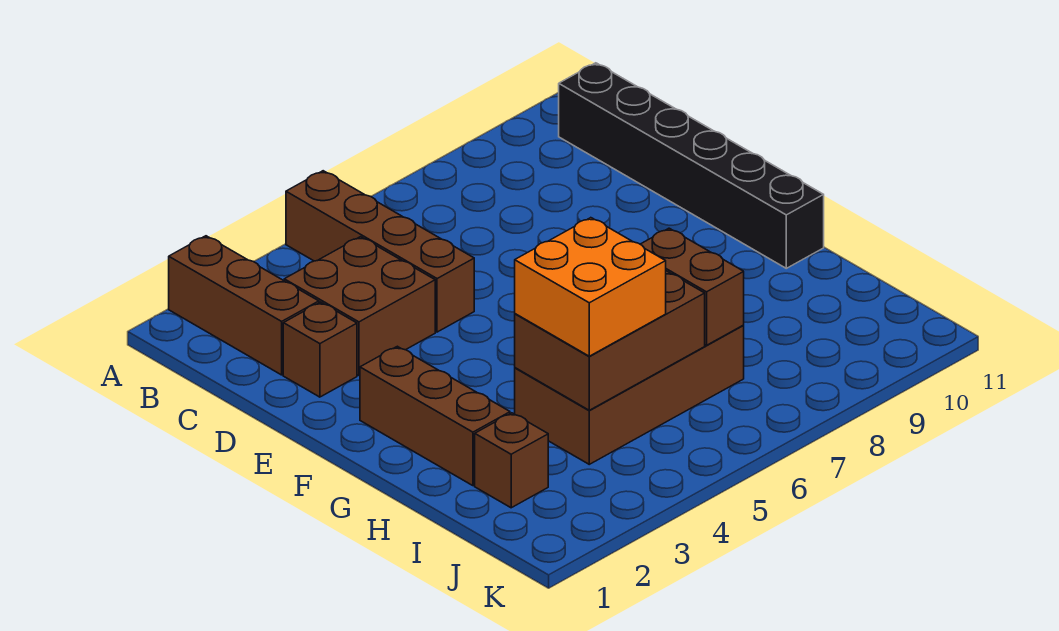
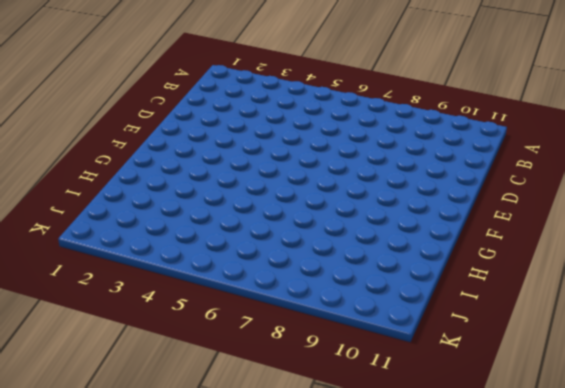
none -> brown 1x3 brick [169,236,319,375]
none -> brown 1x4 brick [286,171,474,332]

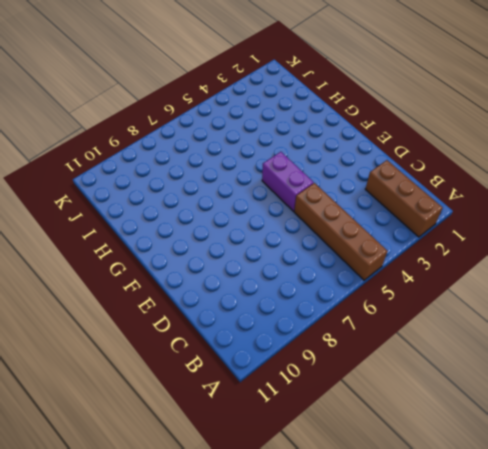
purple 1x2 brick [262,152,314,211] -> none
none -> black 1x6 brick [559,63,824,268]
none -> brown 2x2 brick [284,237,435,375]

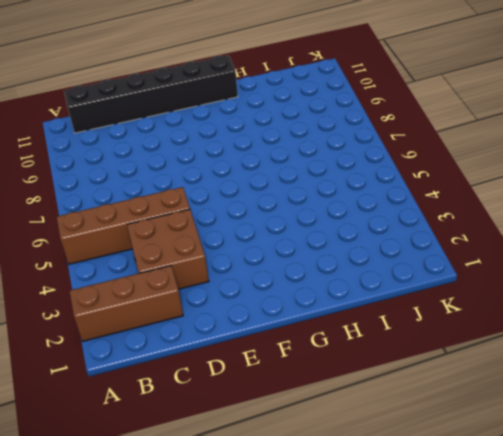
none -> brown 1x1 brick [283,302,357,397]
none -> brown 1x3 brick [360,346,510,486]

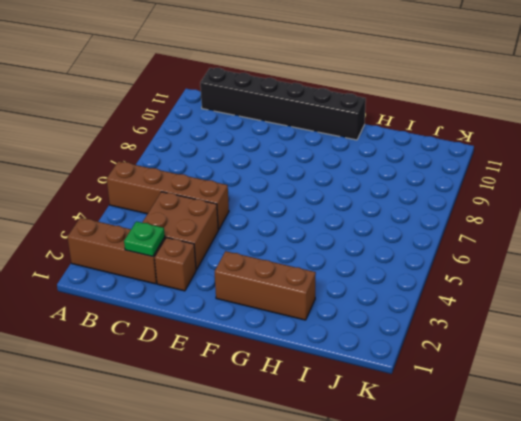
green 1x1 plate [124,221,165,256] -> none
none -> brown 2x4 brick [515,326,744,464]
none -> brown 1x1 brick [475,413,548,508]

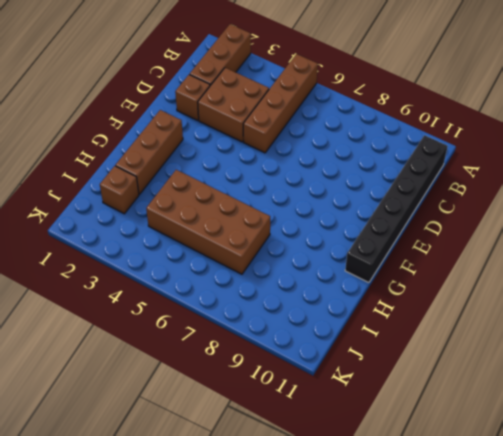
none -> brown 2x3 brick [515,271,705,410]
none -> brown 1x2 brick [640,228,744,345]

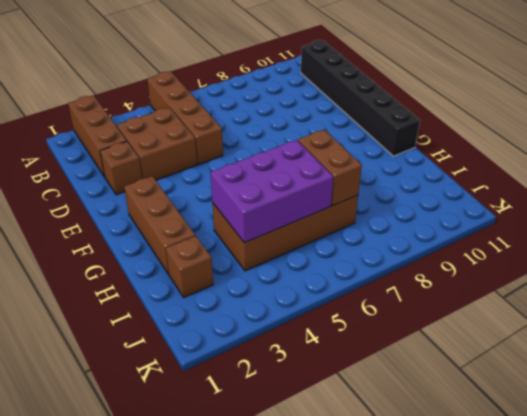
purple 2x3 brick [210,140,333,243] -> brown 2x3 brick [515,271,705,410]
none -> orange 2x2 brick [515,218,666,356]

